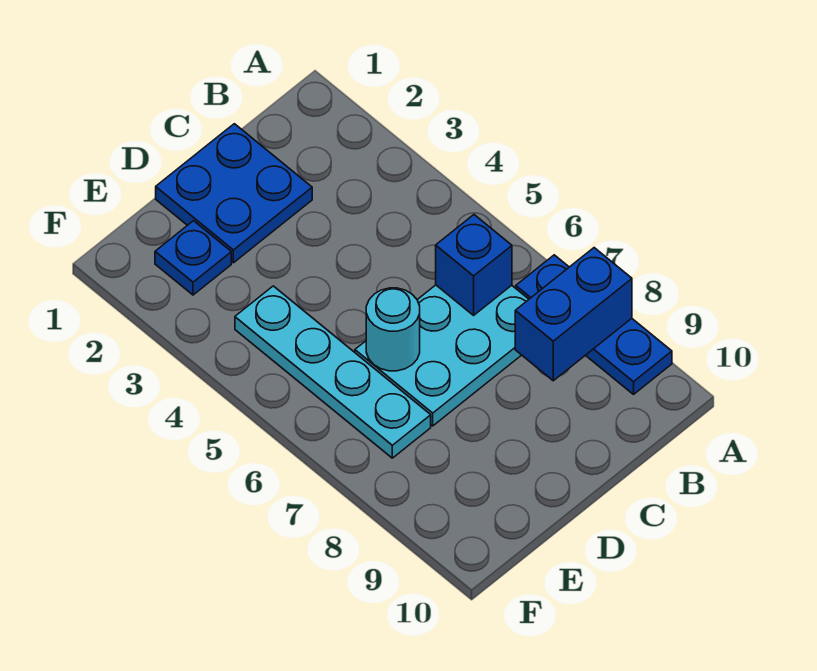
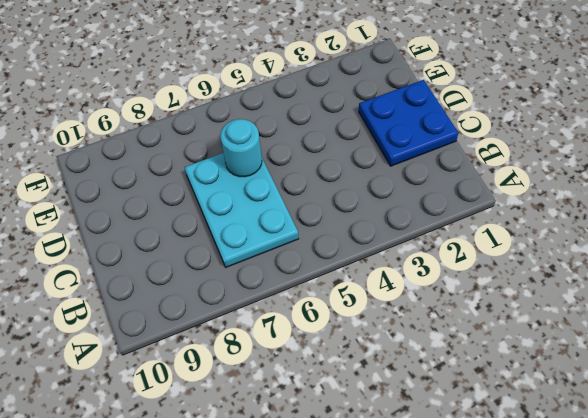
none -> blue 1x3 plate [516,255,672,394]
none -> blue 1x1 plate [155,221,231,295]

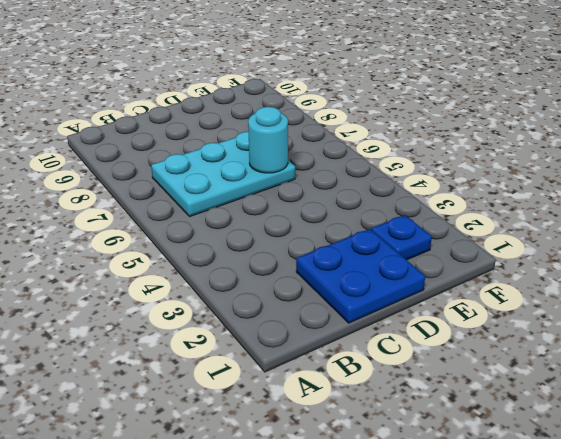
none -> blue 1x3 plate [516,255,672,394]
none -> cyan 1x4 plate [235,286,431,458]

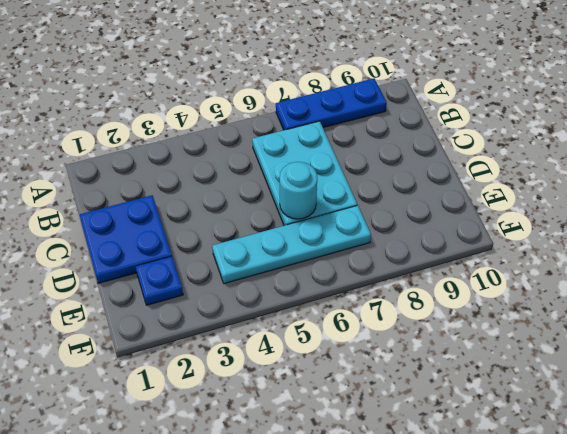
none -> blue 1x2 brick [515,248,632,381]
none -> blue 1x1 brick [436,215,512,315]

